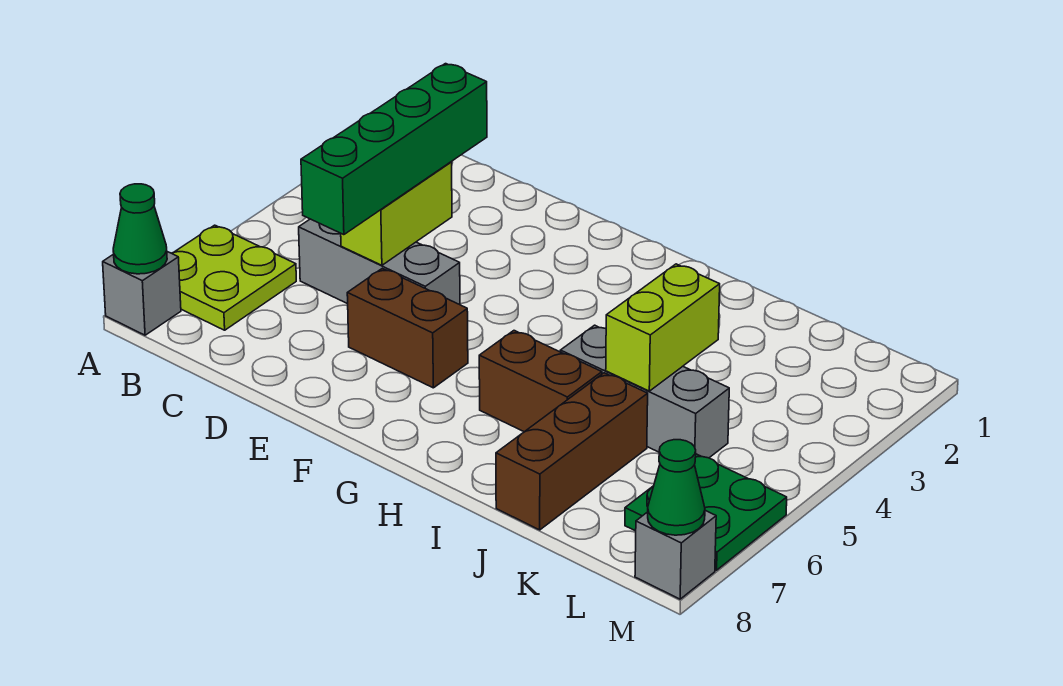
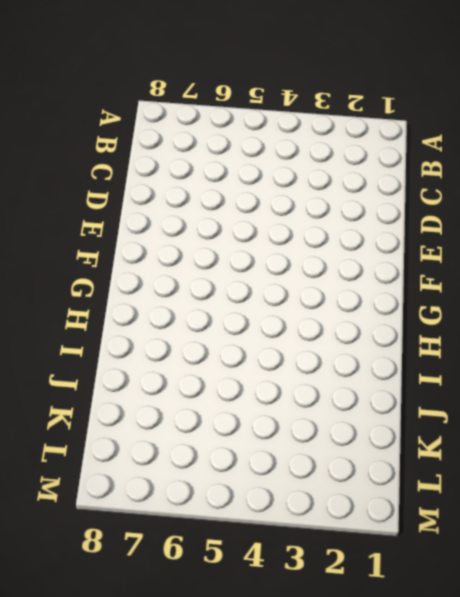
none -> lime 2x2 plate [172,225,296,330]
none -> grey 1x1 brick [103,252,181,335]
none -> grey 1x3 brick [299,219,460,305]

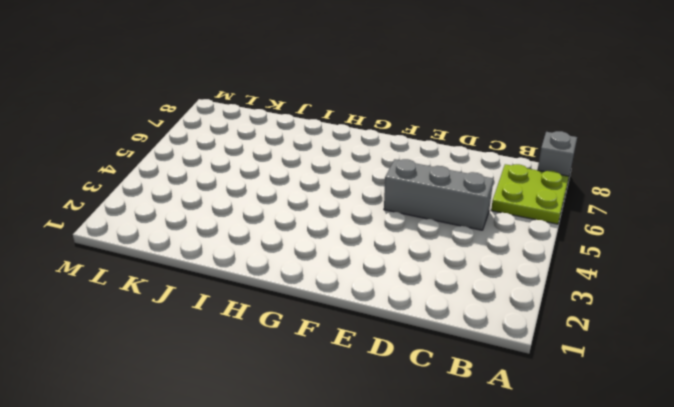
none -> brown 1x2 brick [347,268,468,388]
none -> brown 1x2 brick [479,331,602,432]
none -> grey 1x3 brick [560,325,729,458]

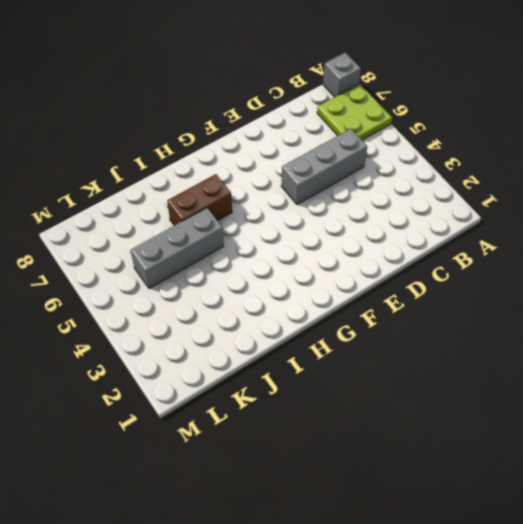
none -> brown 1x2 brick [347,268,468,388]
none -> brown 1x3 brick [496,373,648,530]
none -> green 2x2 plate [625,454,787,570]

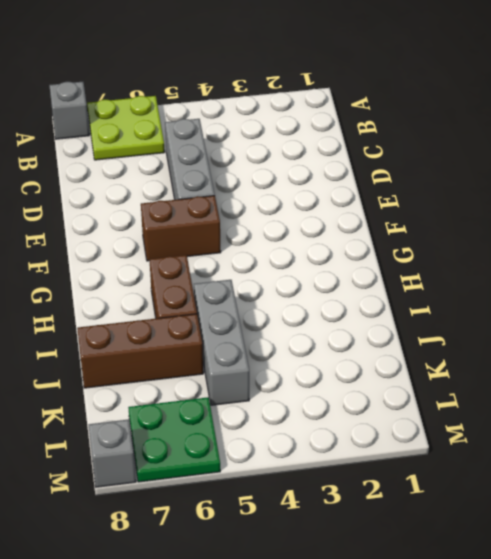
brown 1x2 brick [141,196,221,261] -> brown 1x2 brick turned to [347,268,468,388]
none -> green 1x1 cone [113,184,167,274]
none -> lime 1x2 brick [341,162,452,265]
none -> lime 1x2 brick [606,264,720,391]

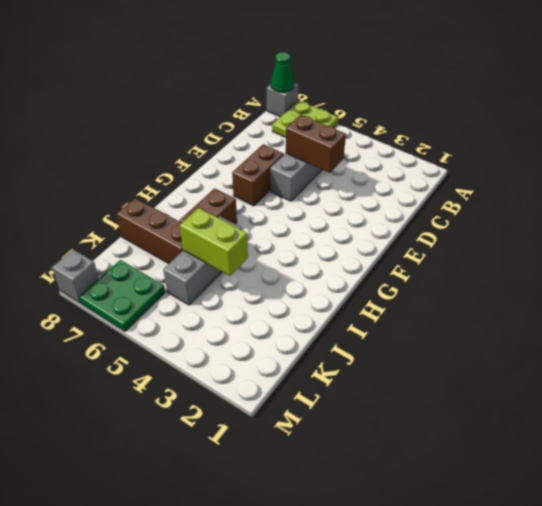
brown 1x2 brick [286,115,346,173] -> lime 1x2 brick [341,162,452,265]
none -> green 1x1 cone [648,440,705,535]
none -> green 1x4 brick [301,64,487,235]

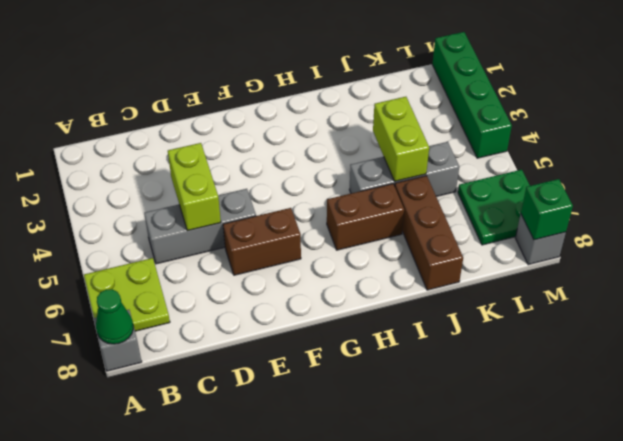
green 1x4 brick [432,32,512,158] -> green 1x4 brick moved to [301,64,487,235]
green 1x1 brick [521,179,573,240] -> green 1x1 cone [648,440,705,535]

